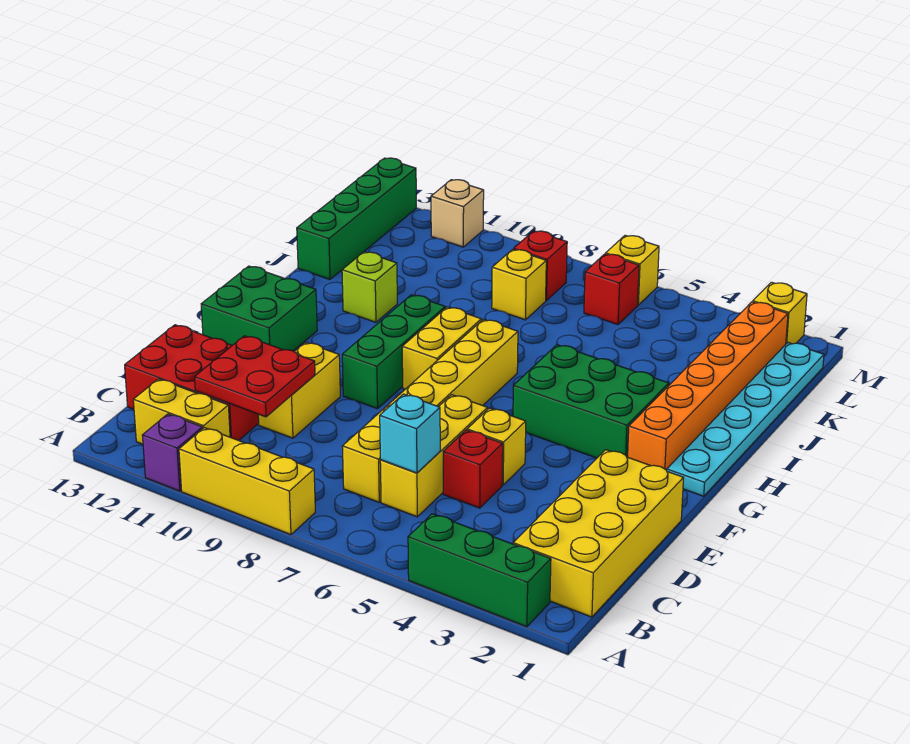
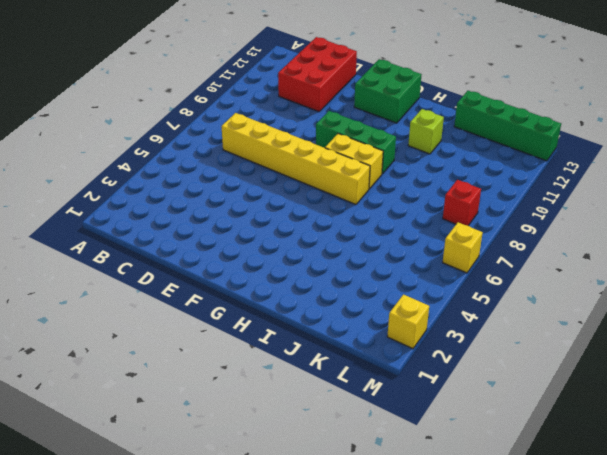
none -> green 1x3 brick [408,514,551,627]
none -> yellow 1x3 brick [179,428,315,535]
none -> purple 1x1 brick [142,414,203,491]

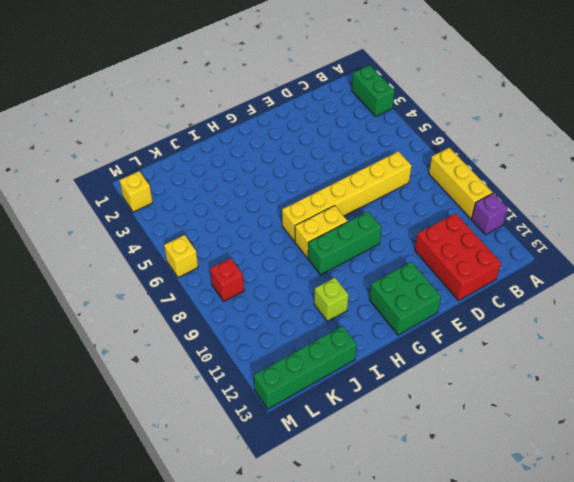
green 1x2 brick [352,65,395,116] -> green 1x3 brick [408,514,551,627]
none -> yellow 2x4 brick [513,450,684,617]
none -> yellow 1x2 brick [133,379,230,444]
none -> yellow 1x3 brick [380,395,488,517]

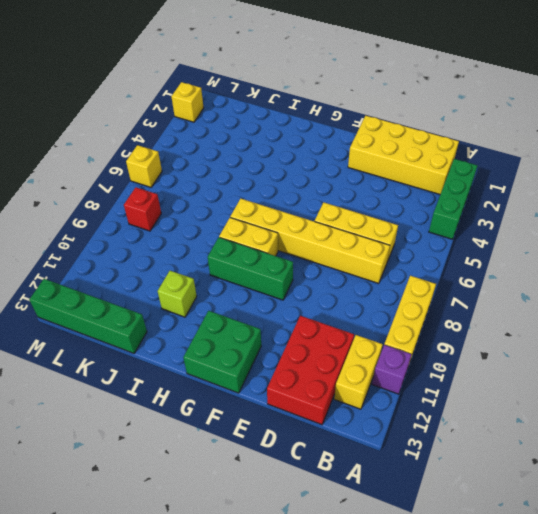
none -> red 1x1 brick [443,430,503,508]
none -> yellow 1x2 brick [258,342,340,438]
none -> yellow 1x1 brick [467,408,526,485]

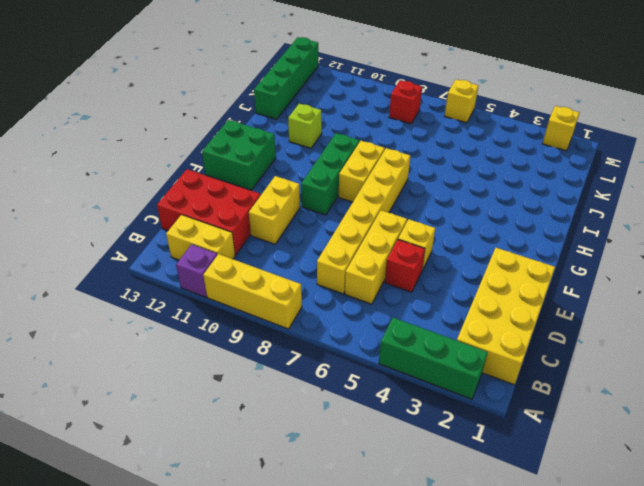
none -> cyan 1x6 plate [667,343,824,496]
none -> orange 1x6 brick [628,302,788,470]
none -> green 2x3 brick [513,345,669,458]

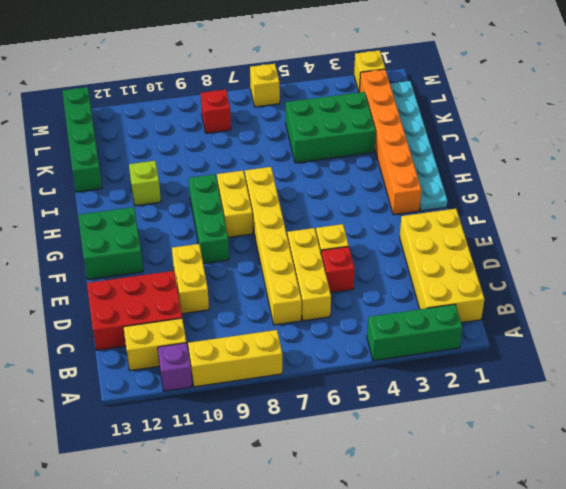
green 2x3 brick [286,92,376,163] -> green 2x3 brick moved to [513,345,669,458]
none -> yellow 1x1 brick [492,249,546,320]
none -> red 1x1 brick [584,254,639,325]
none -> tan 1x1 brick [431,180,484,247]

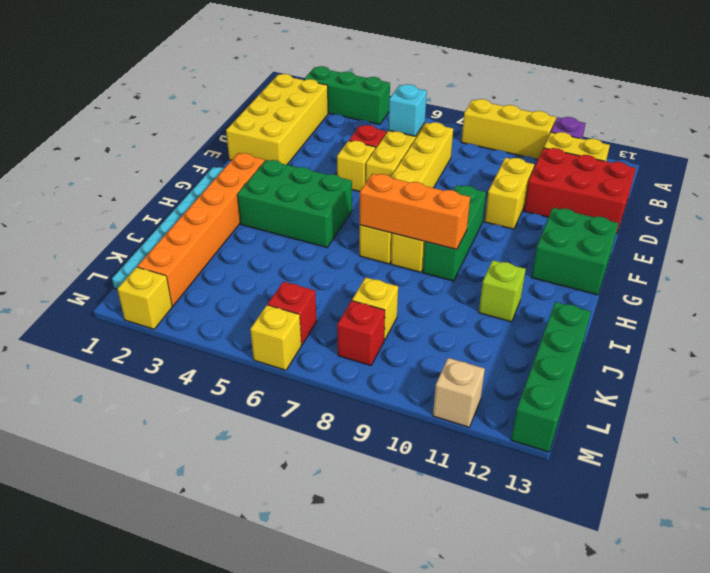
orange 1x3 brick [360,174,470,249] -> none
none -> red 2x2 plate [195,336,315,417]

